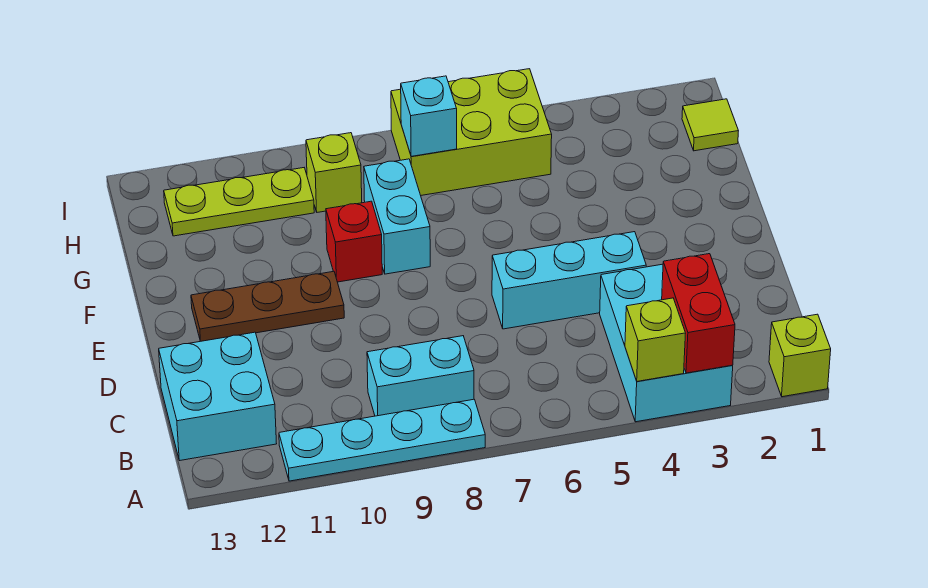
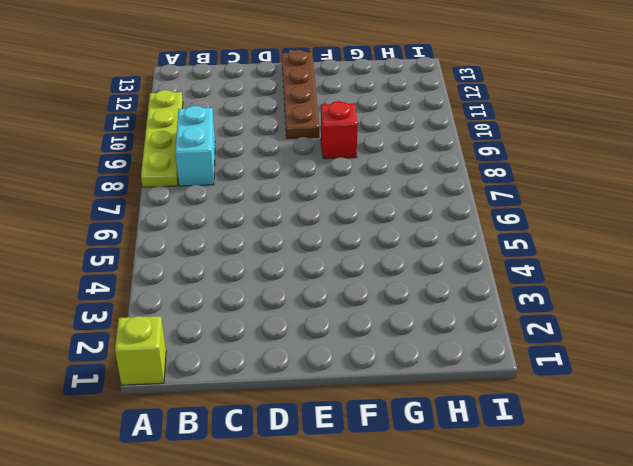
lime 1x4 plate [141,90,183,187] -> cyan 1x4 plate [279,399,485,481]
brown 1x4 plate [282,50,319,138] -> brown 1x3 plate [191,271,344,341]
none -> cyan 2x3 brick [600,264,733,422]
none -> cyan 2x2 brick [159,332,277,461]
none -> cyan 1x3 brick [492,232,646,329]

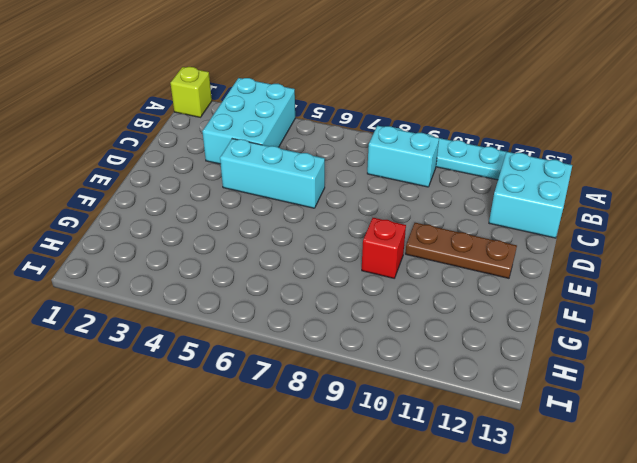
none -> cyan 1x2 brick [364,159,430,274]
none -> lime 1x1 tile [682,99,738,151]
none -> lime 2x3 brick [391,69,552,195]

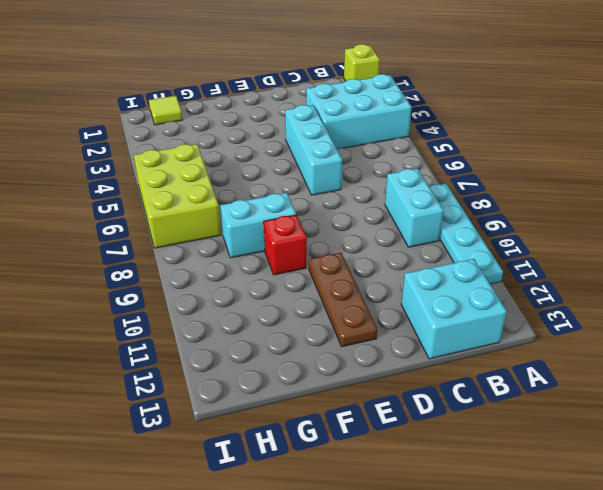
none -> lime 1x1 brick [306,133,362,212]
none -> lime 1x3 plate [164,168,314,236]
none -> red 1x2 brick [662,254,735,373]

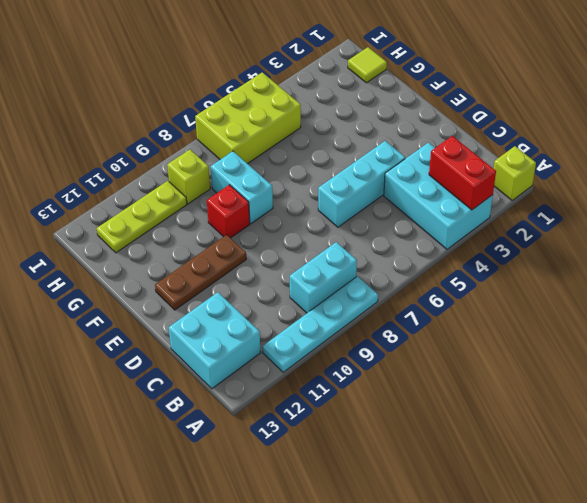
none -> lime 1x1 brick [625,298,686,381]
none -> cyan 1x1 brick [401,76,457,156]

